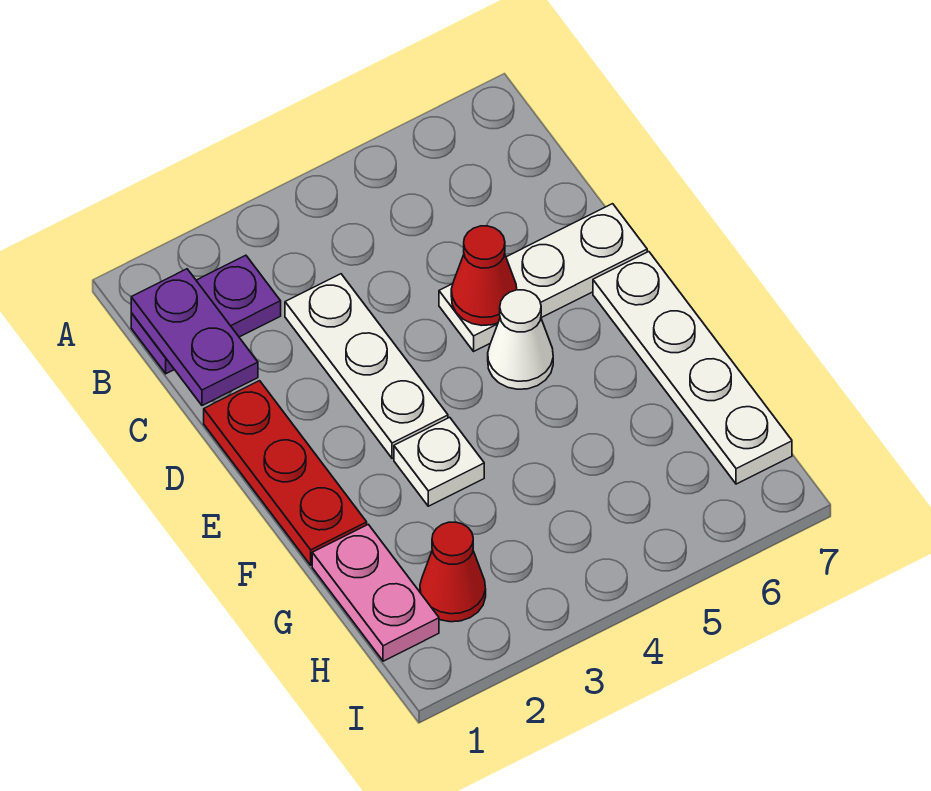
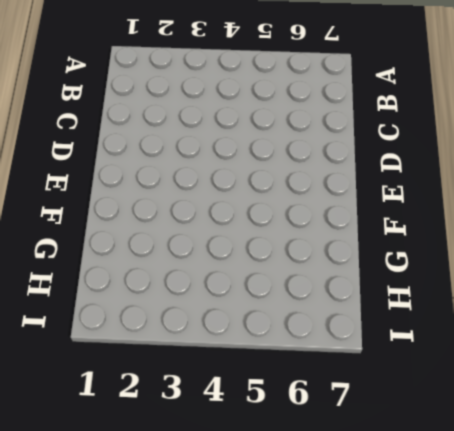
none -> purple 1x2 plate [131,255,281,374]
none -> white 1x3 plate [285,274,448,458]

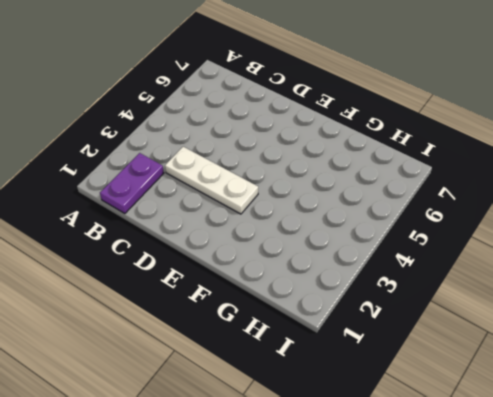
none -> red 1x3 plate [204,381,367,565]
none -> white 1x3 plate [439,204,647,351]

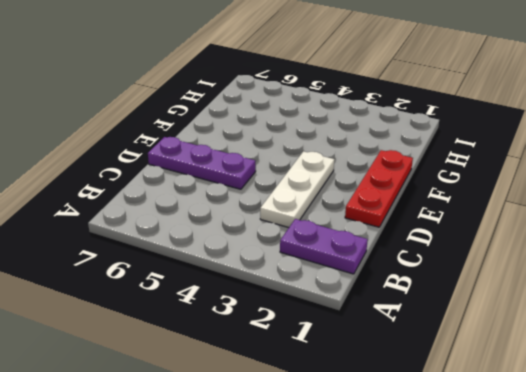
purple 1x3 plate [148,137,256,189] -> white 1x3 plate [439,204,647,351]
none -> white 1x1 cone [488,290,553,389]
none -> white 1x4 plate [593,252,792,484]

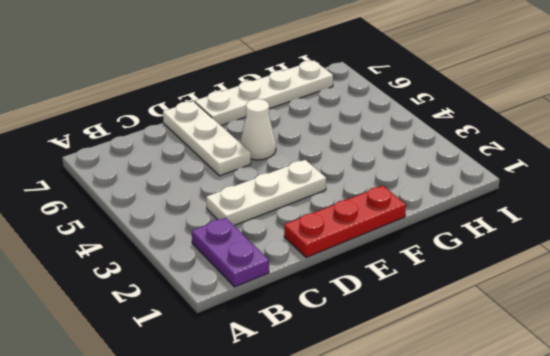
none -> white 1x1 plate [394,417,484,506]
none -> pink 1x2 plate [312,524,439,661]

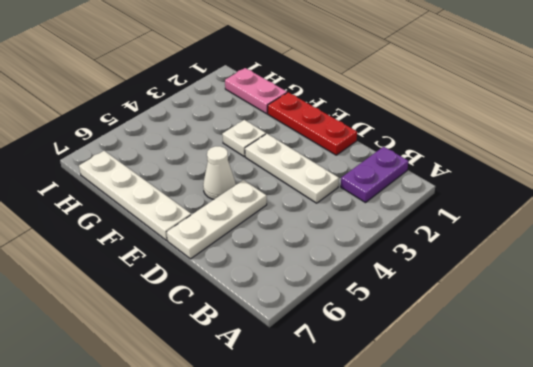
none -> red 1x1 cone [420,522,486,622]
none -> purple 1x2 plate [131,269,258,406]

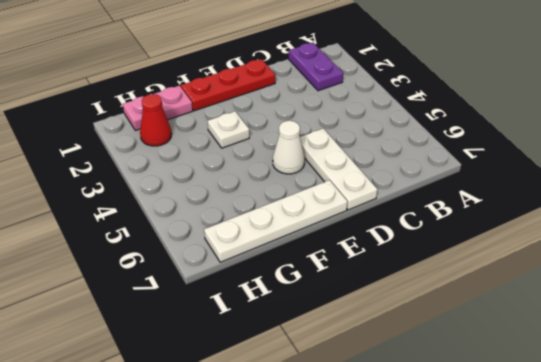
none -> white 1x3 plate [285,274,448,458]
none -> purple 1x2 plate [131,269,258,406]

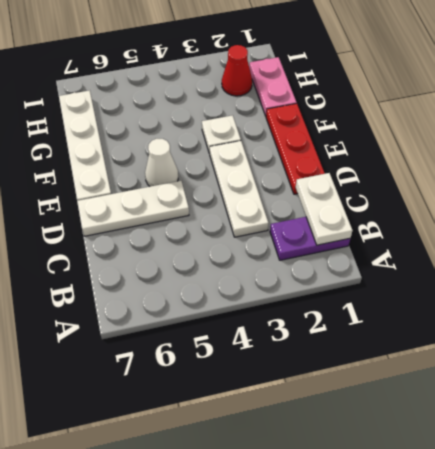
white 1x2 plate [296,173,353,245] -> purple 1x2 plate [131,269,258,406]
none -> red 1x1 cone [451,226,517,325]

